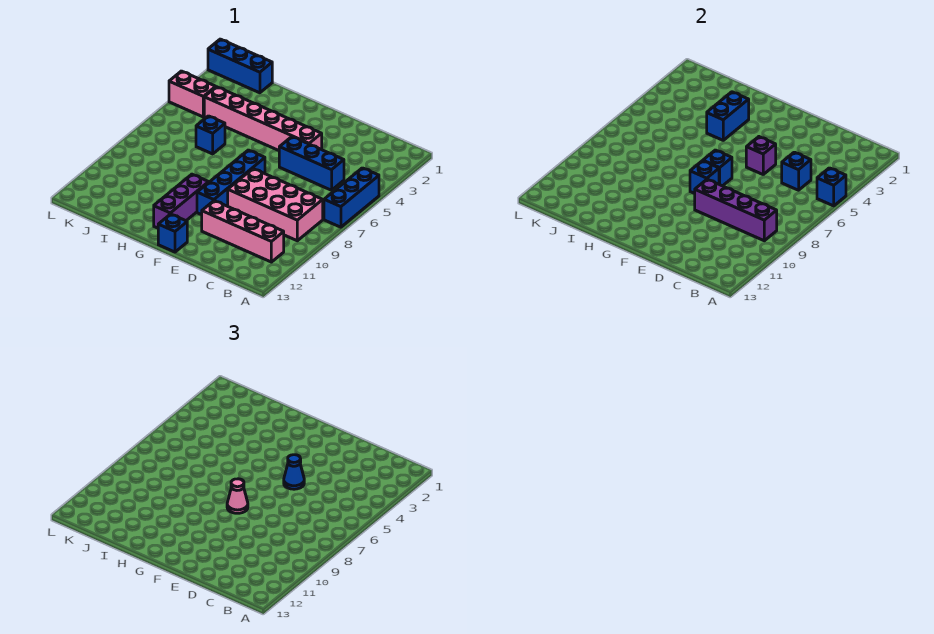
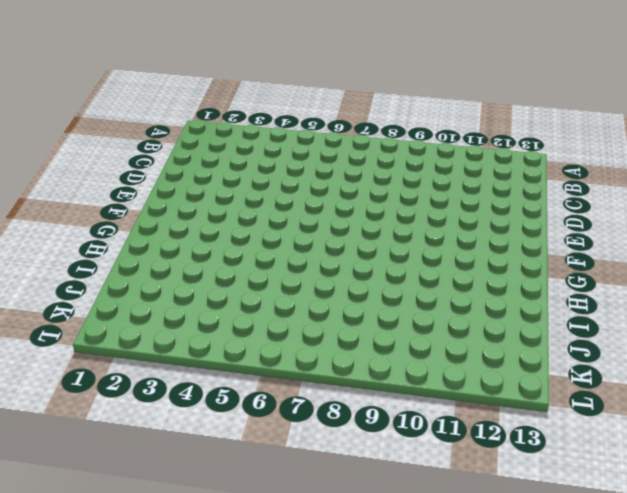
none -> blue 1x3 brick [324,168,379,227]
none -> pink 2x4 brick [228,169,323,241]
none -> pink 1x4 brick [202,201,284,262]

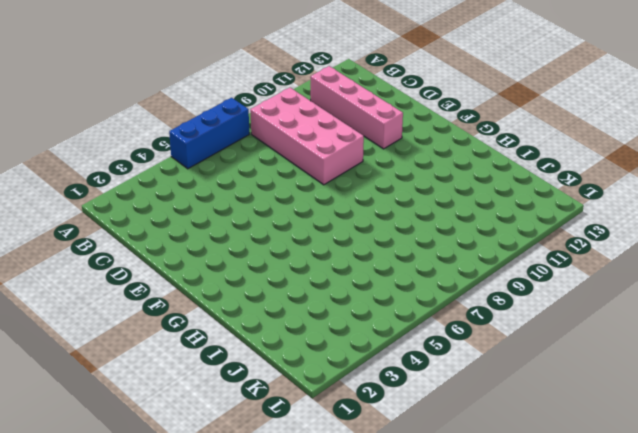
none -> blue 1x3 brick [279,137,344,190]
none -> pink 1x6 brick [204,87,322,150]
none -> blue 1x4 brick [197,150,265,215]

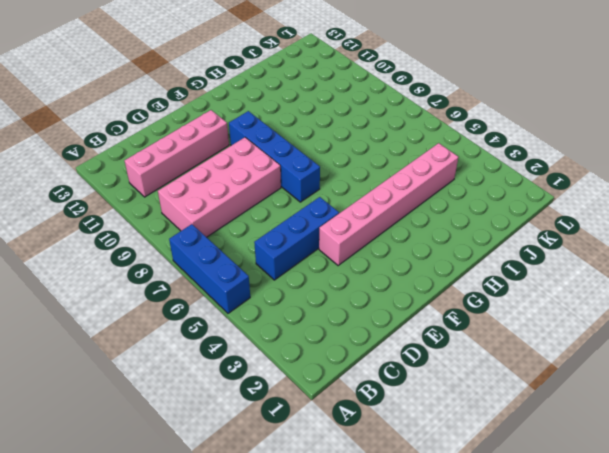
none -> blue 1x1 brick [158,214,187,252]
none -> purple 1x3 brick [154,174,209,228]
none -> blue 1x1 brick [196,116,225,154]

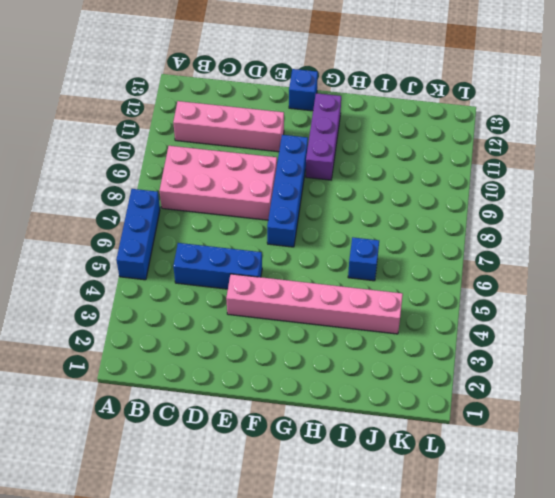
none -> blue 1x3 brick [208,39,272,93]
none -> pink 1x2 brick [169,71,216,117]
none -> blue 1x1 brick [817,168,846,206]

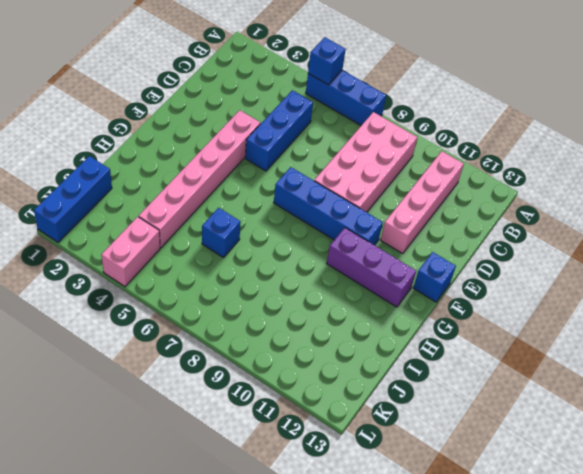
none -> purple 1x4 brick [695,179,777,241]
none -> blue 1x1 brick [782,152,811,190]
none -> purple 1x1 brick [746,137,776,174]

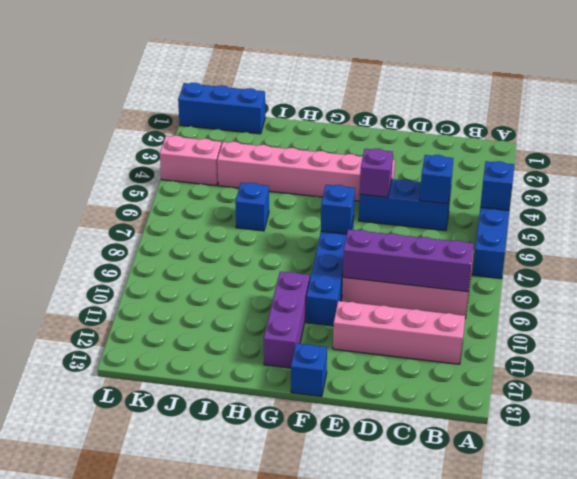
none -> blue 1x1 brick [690,161,719,193]
none -> blue 1x2 brick [707,92,749,140]
none -> blue 1x1 cone [284,455,304,489]

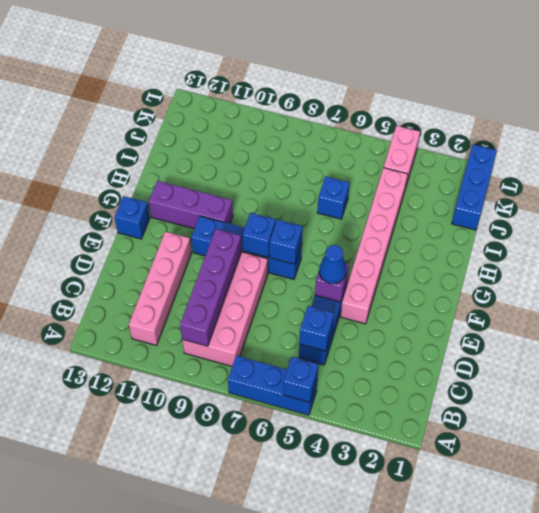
none -> blue 1x2 brick [707,92,749,140]
none -> pink 1x1 cone [227,479,248,513]

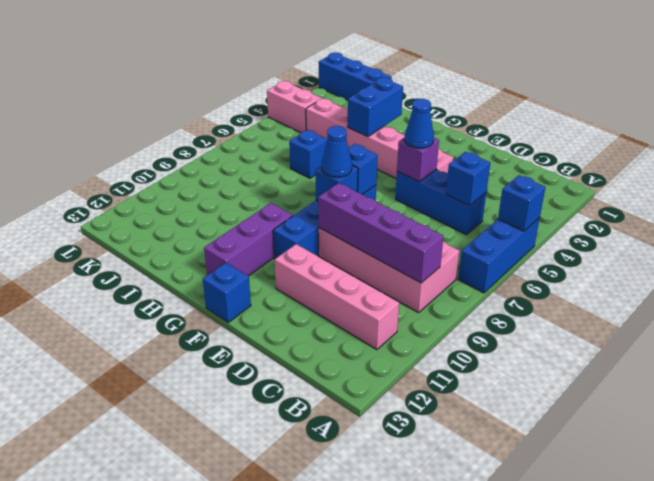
blue 1x1 cone [322,126,352,177] -> pink 1x1 cone [227,479,248,513]

